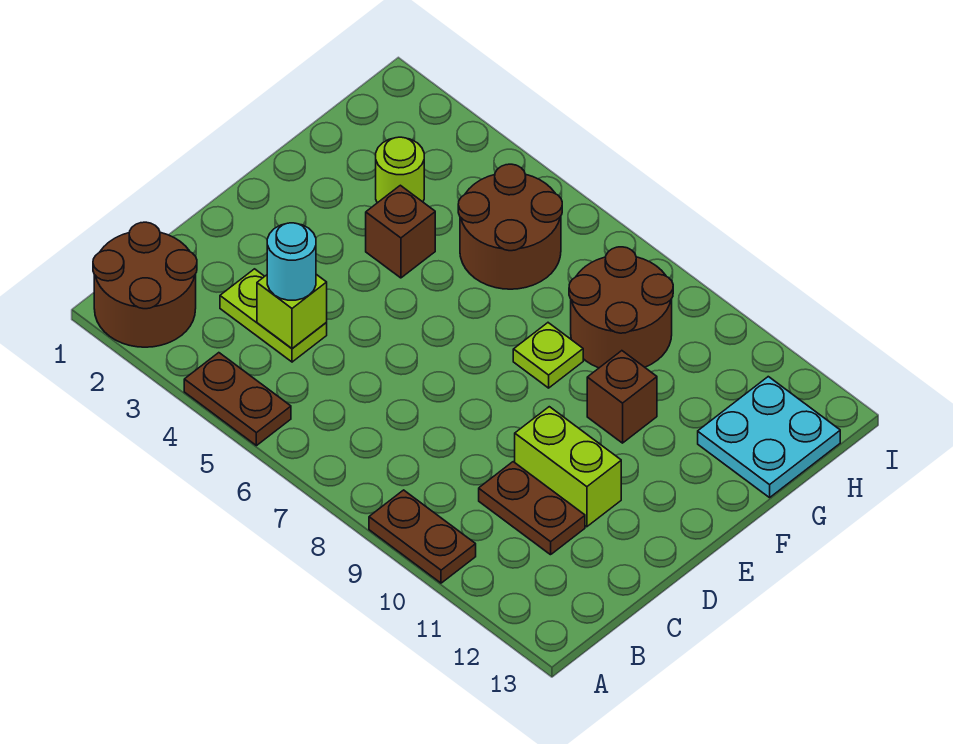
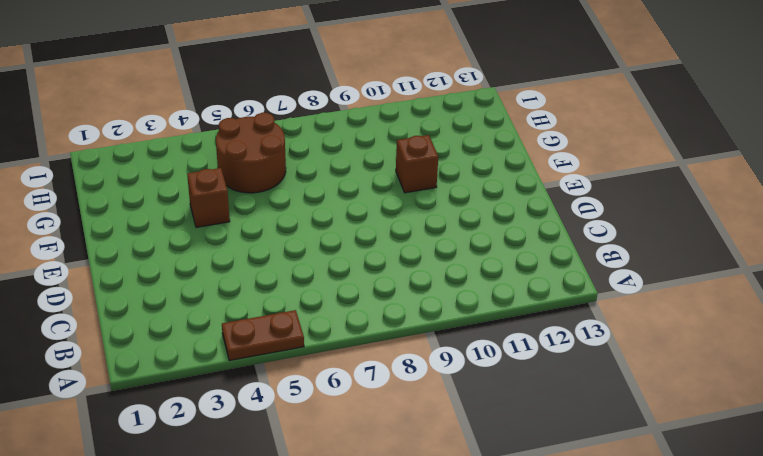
none -> brown 2x2 round brick [93,222,197,347]
none -> brown 1x2 plate [369,490,476,583]
none -> lime 1x2 plate [220,269,327,362]

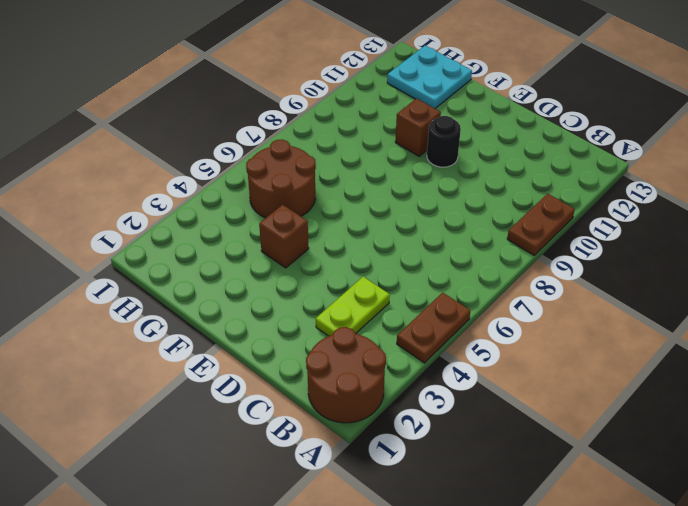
black 1x1 round brick [427,116,461,167] -> none
none -> brown 1x2 plate [479,462,585,555]
none -> lime 1x2 brick [515,407,621,527]
none -> lime 1x1 plate [513,323,583,388]

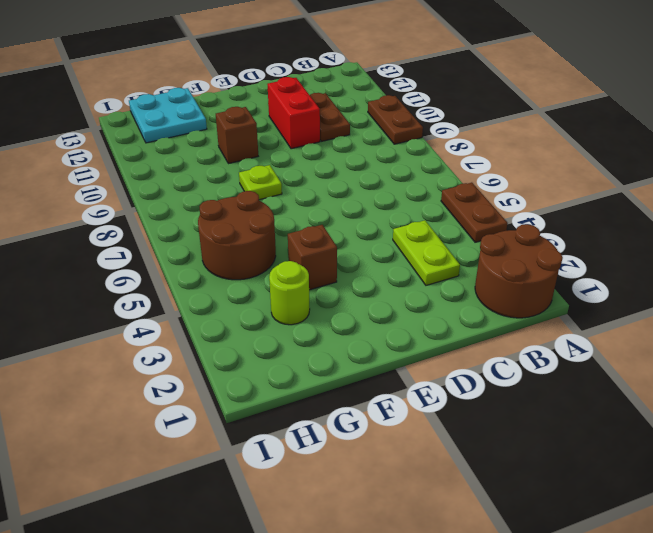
red 1x2 brick [267,77,320,149] -> lime 1x2 brick [515,407,621,527]
none -> brown 2x2 round brick [569,247,673,368]
none -> lime 1x1 brick [257,274,327,348]
none -> cyan 1x1 round brick [267,223,316,300]

